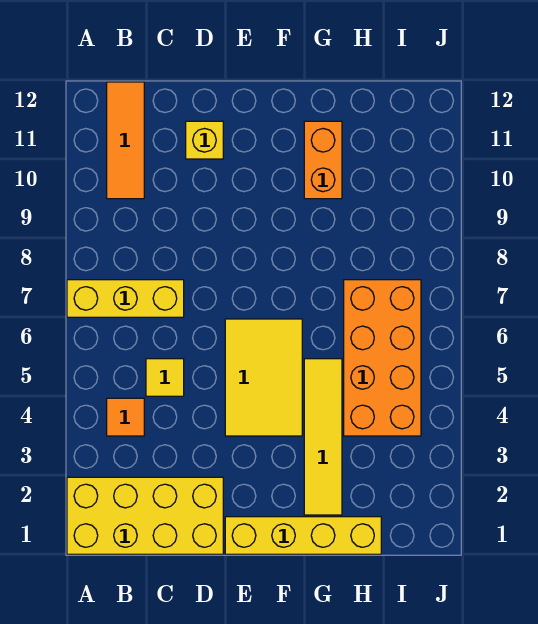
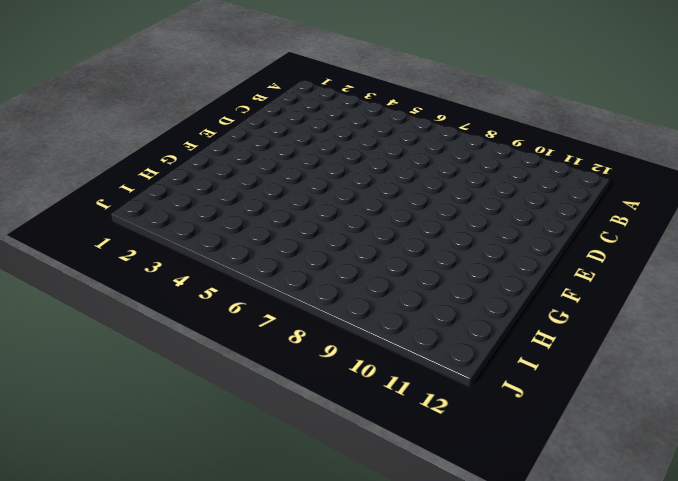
none -> yellow 2x4 brick [67,477,223,554]
none -> yellow 1x3 brick [67,280,184,317]

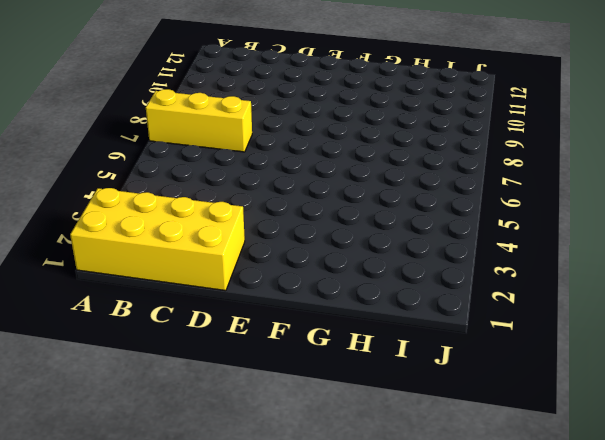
none -> orange 1x1 tile [107,398,144,436]
none -> orange 1x3 tile [107,82,144,199]

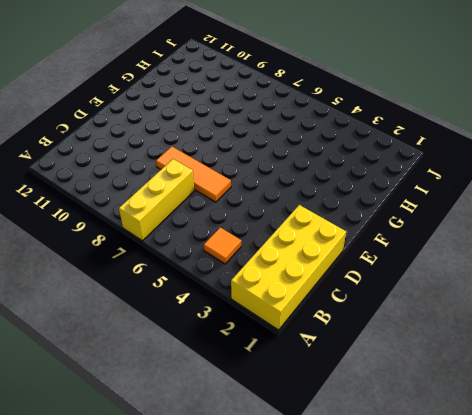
orange 1x3 tile [156,147,231,202] -> orange 1x3 tile moved to [107,82,144,199]
none -> yellow 1x1 tile [146,359,184,396]
none -> yellow 1x1 brick [186,121,223,159]

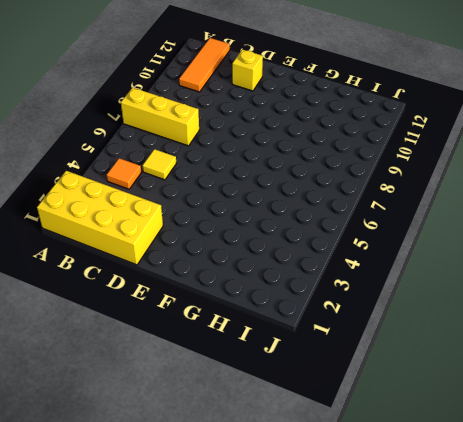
none -> yellow 1x4 brick [225,517,381,554]
none -> yellow 2x3 tile [225,319,302,436]

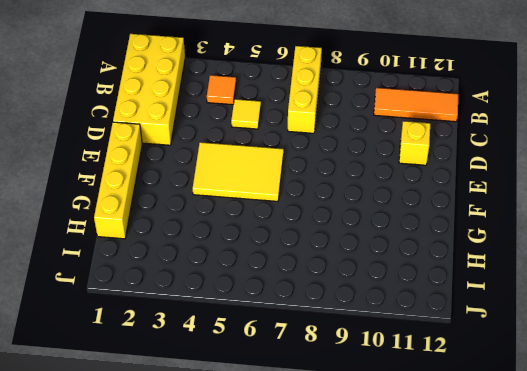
none -> yellow 1x4 tile [304,359,342,515]
none -> orange 1x2 brick [304,121,342,199]

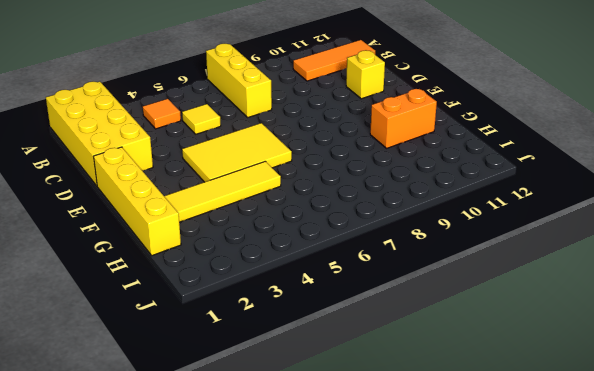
none -> orange 2x4 brick [344,280,421,436]

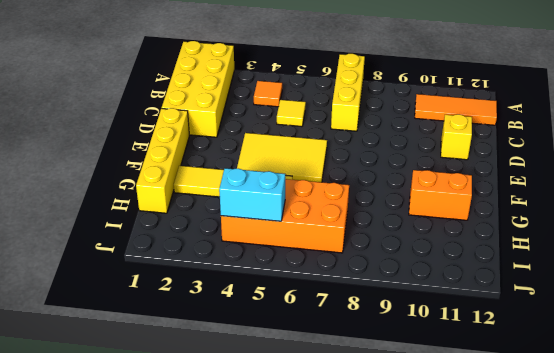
cyan 1x2 brick [219,168,285,221] -> none

